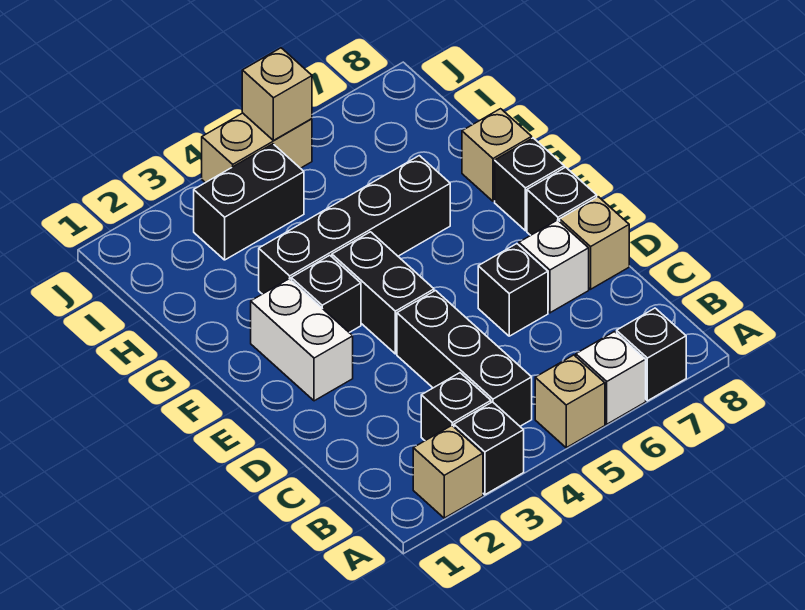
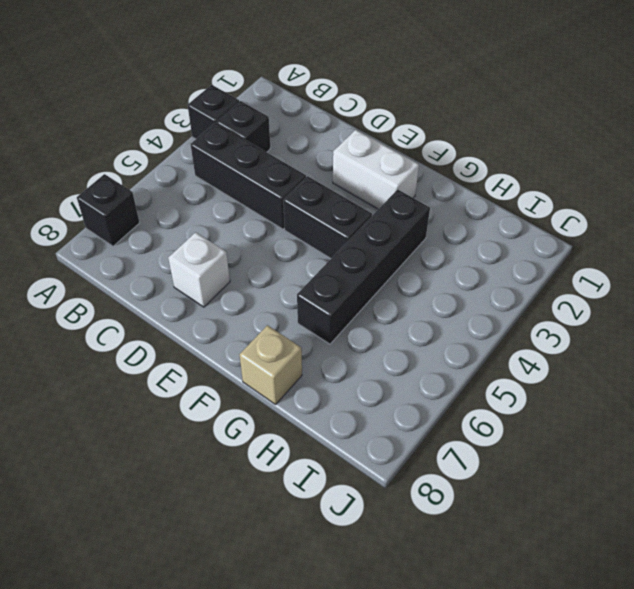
none -> tan 1x1 brick [413,426,483,518]
none -> tan 1x1 brick [535,355,605,448]
none -> white 1x1 brick [576,332,646,424]

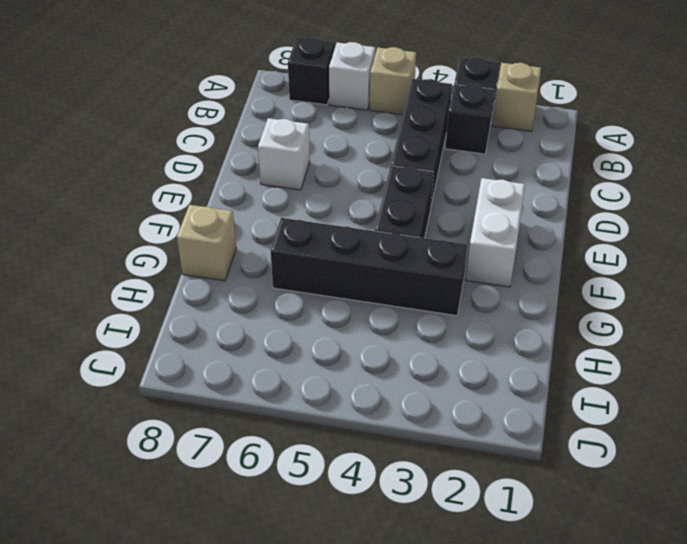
none -> black 1x1 brick [478,244,548,336]
none -> tan 1x1 brick [560,197,629,289]
none -> black 1x1 brick [527,167,597,235]

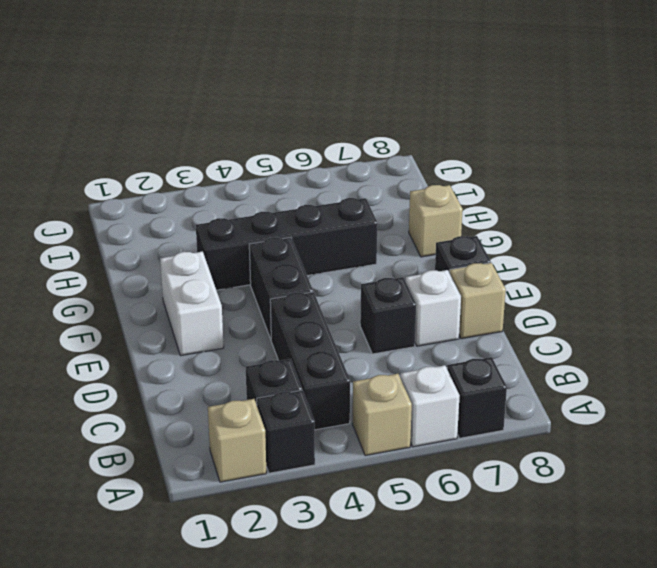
none -> black 1x1 brick [291,255,361,333]
none -> black 1x1 brick [495,138,564,231]
none -> black 1x2 brick [194,144,304,260]

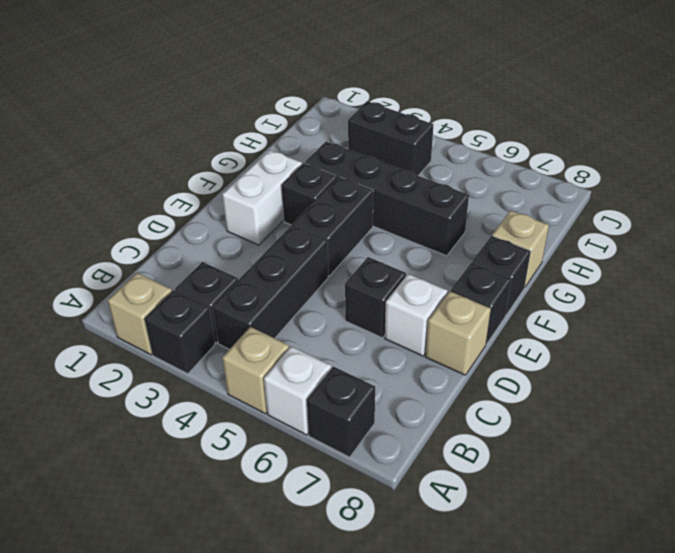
none -> tan 1x2 brick [202,113,312,183]
none -> tan 1x1 brick [242,48,312,140]

